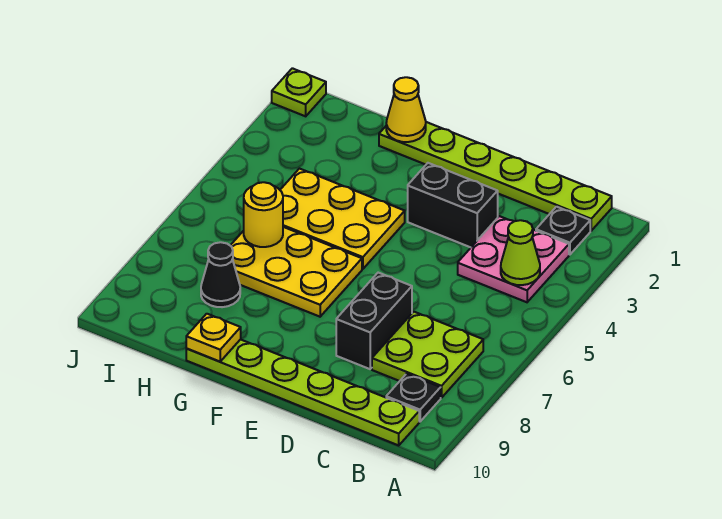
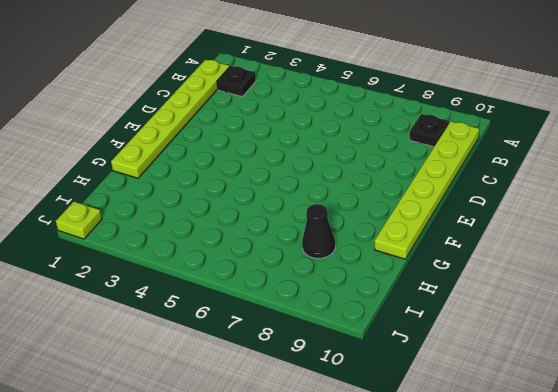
none -> pink 2x2 plate [458,216,569,302]
none -> lime 2x2 plate [372,312,483,398]
none -> black 1x2 brick [408,163,498,247]

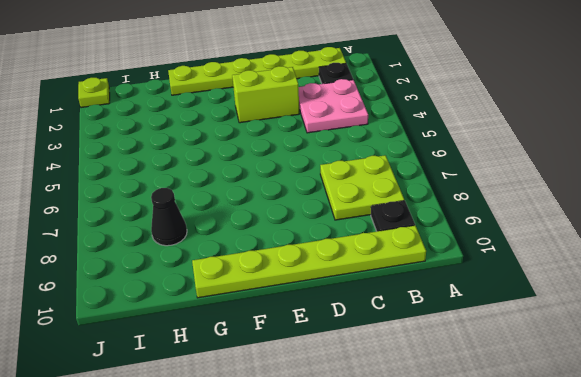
lime 1x2 brick [232,66,299,123] -> black 1x2 brick [408,163,498,247]
none -> black 1x2 brick [336,273,412,369]
none -> yellow 2x3 plate [280,169,405,269]
none -> yellow 2x3 plate [230,227,362,317]

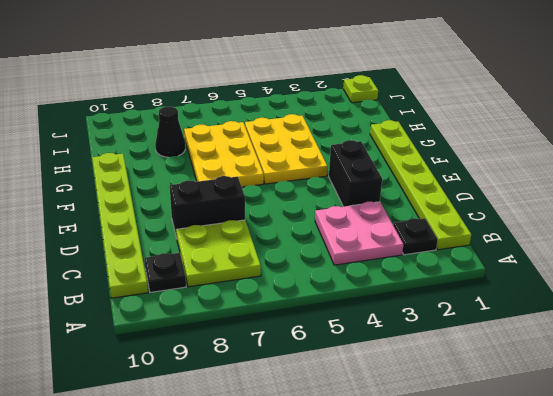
none -> lime 1x1 cone [501,220,540,285]
none -> yellow 1x1 cone [386,77,426,142]
none -> yellow 1x1 plate [186,314,241,361]

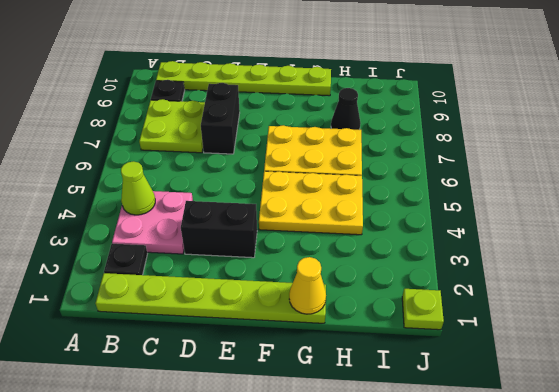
none -> yellow 1x1 plate [186,314,241,361]
none -> yellow 1x1 round brick [244,182,283,247]

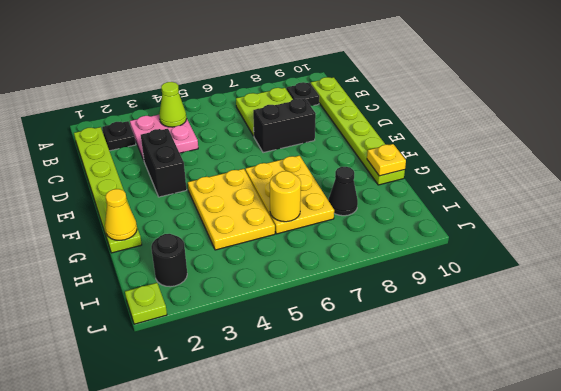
black 1x1 round brick [151,234,187,287] -> none

